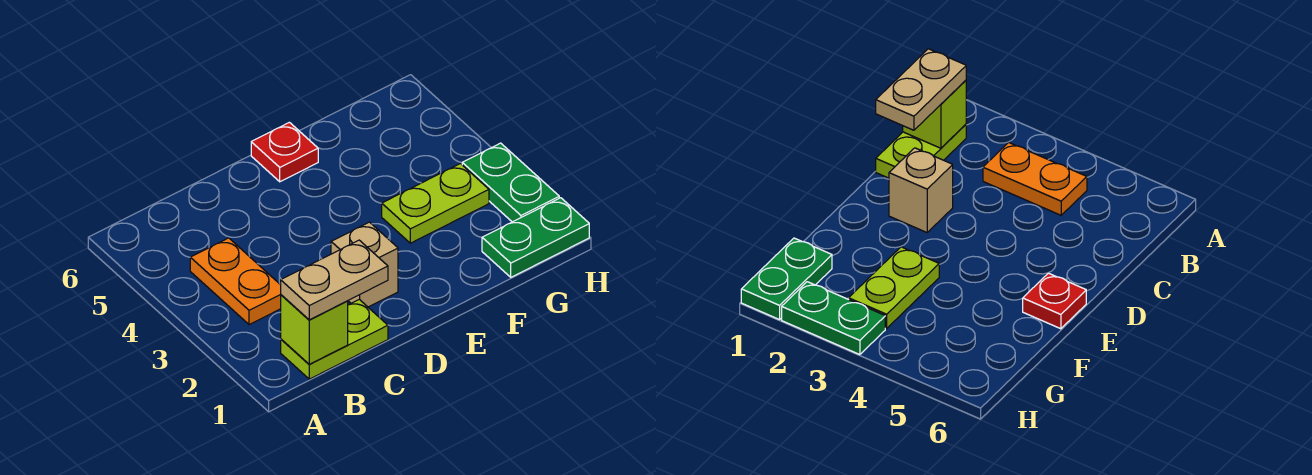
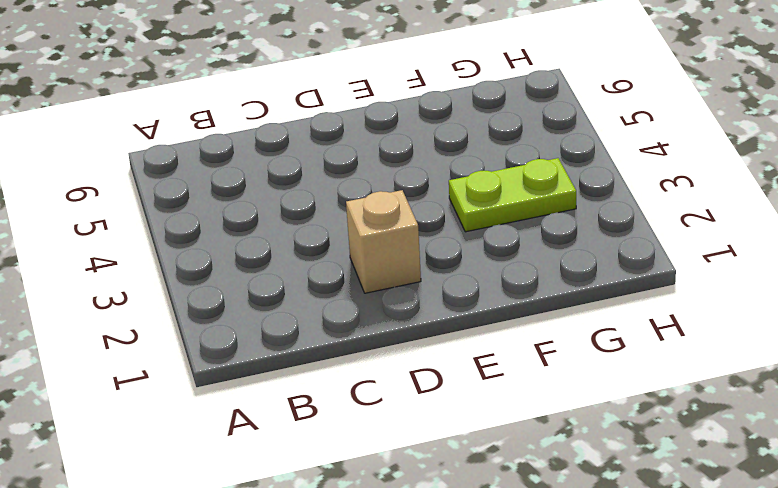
none -> lime 1x2 plate [281,299,388,379]
none -> orange 1x2 plate [190,238,281,325]

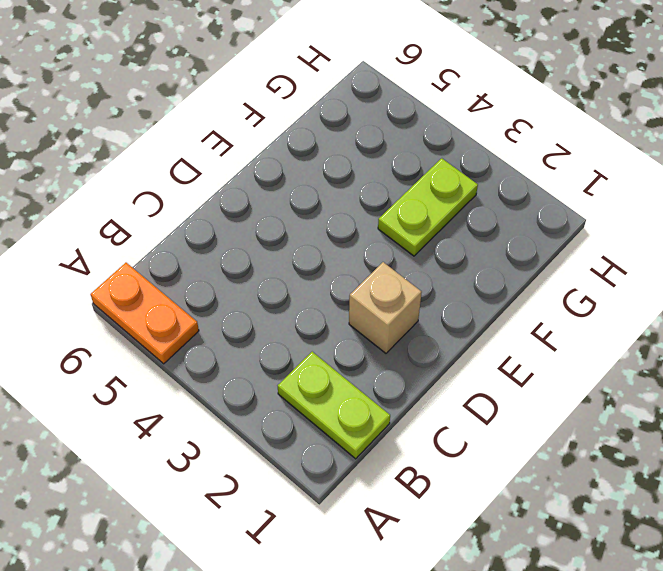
orange 1x2 plate [91,263,199,364] -> orange 1x2 plate moved to [190,238,281,325]
lime 1x2 plate [278,352,390,459] -> lime 1x2 plate turned to [281,299,388,379]
none -> red 1x1 plate [251,122,318,182]
none -> green 1x2 plate [482,198,589,277]

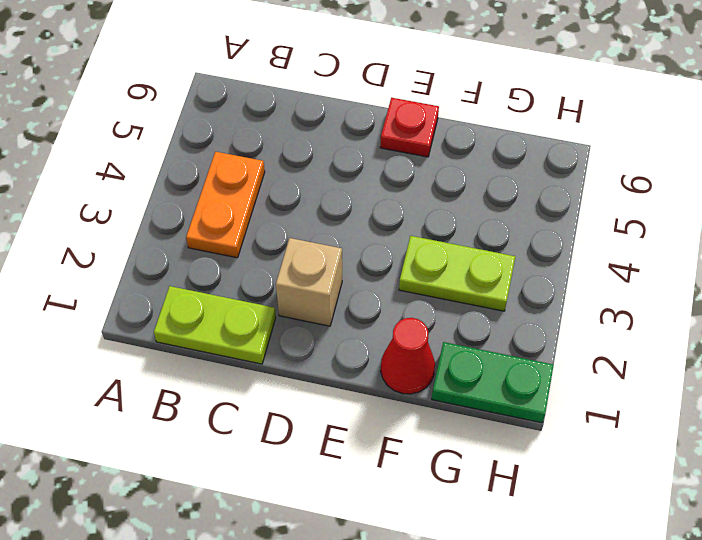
red 1x1 cone [381,318,435,394] -> none
none -> green 1x2 plate [462,143,559,222]
none -> lime 1x1 brick [281,295,348,364]

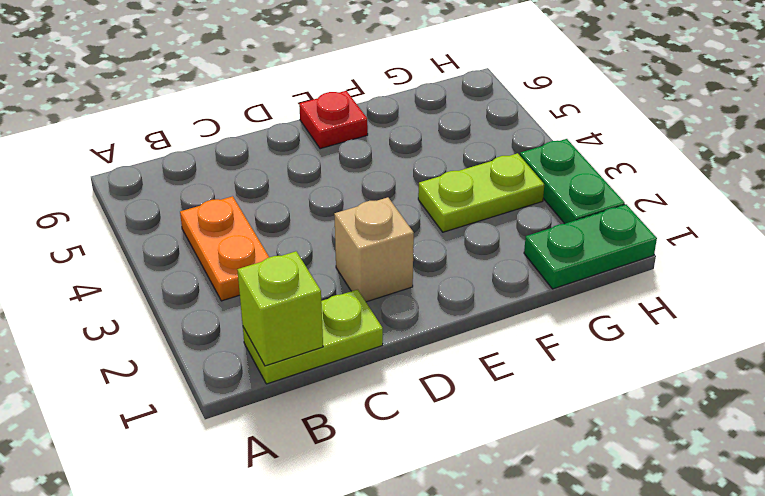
none -> tan 1x2 plate [281,240,388,320]

